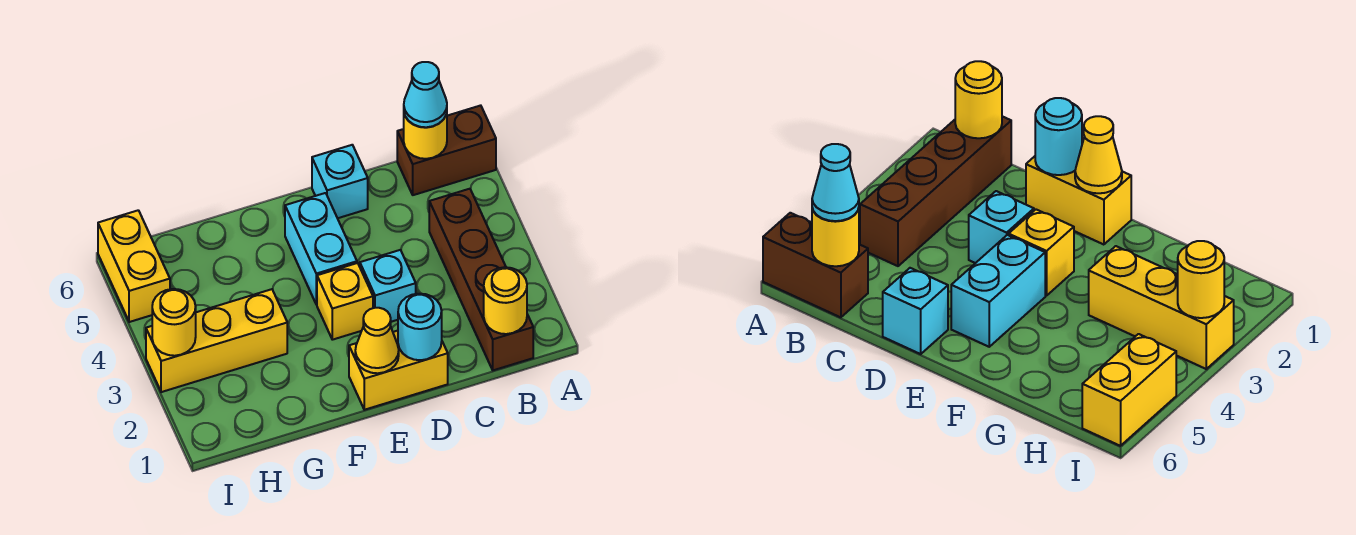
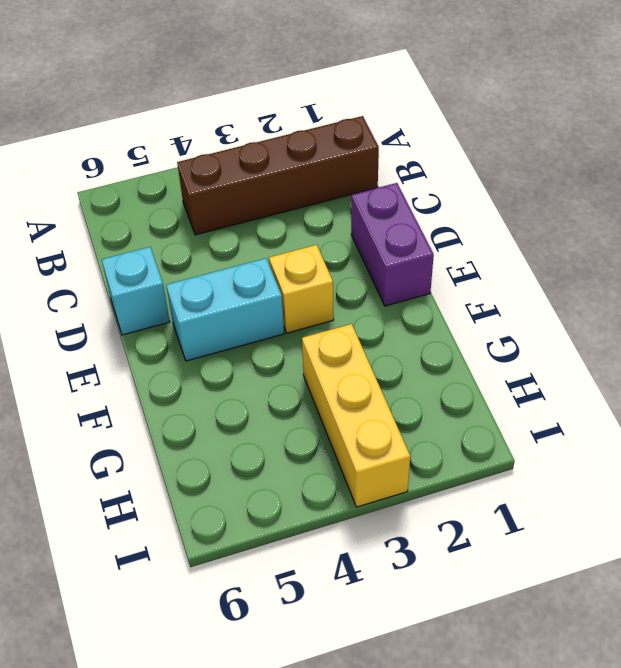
purple 1x2 brick [351,183,434,306] -> yellow 1x2 brick [349,331,448,410]
none -> brown 1x2 brick [397,105,496,195]
none -> cyan 1x1 brick [360,250,416,322]
none -> yellow 1x2 brick [98,210,170,322]

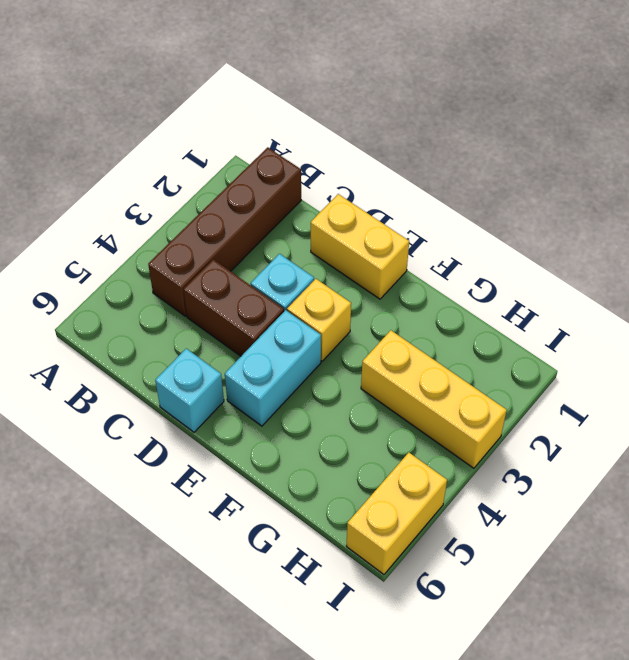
brown 1x2 brick [184,259,284,356] -> brown 1x2 brick moved to [397,105,496,195]
none -> yellow 1x1 round brick [484,267,527,334]
none -> yellow 1x1 round brick [404,113,447,159]
none -> cyan 1x1 round brick [398,294,442,360]

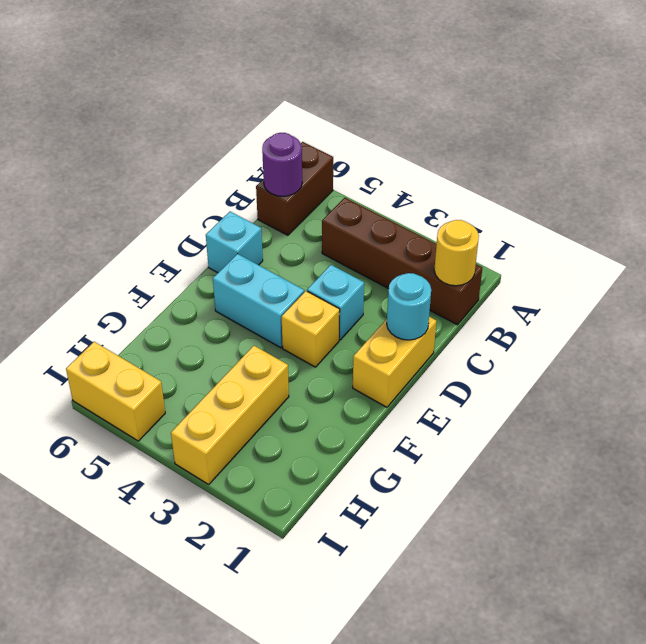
purple 1x1 round brick [262,133,302,196] -> yellow 1x1 round brick [404,113,447,159]
none -> yellow 1x1 cone [355,308,399,373]
none -> yellow 1x1 round brick [152,289,196,356]
none -> cyan 1x1 cone [404,62,447,127]

